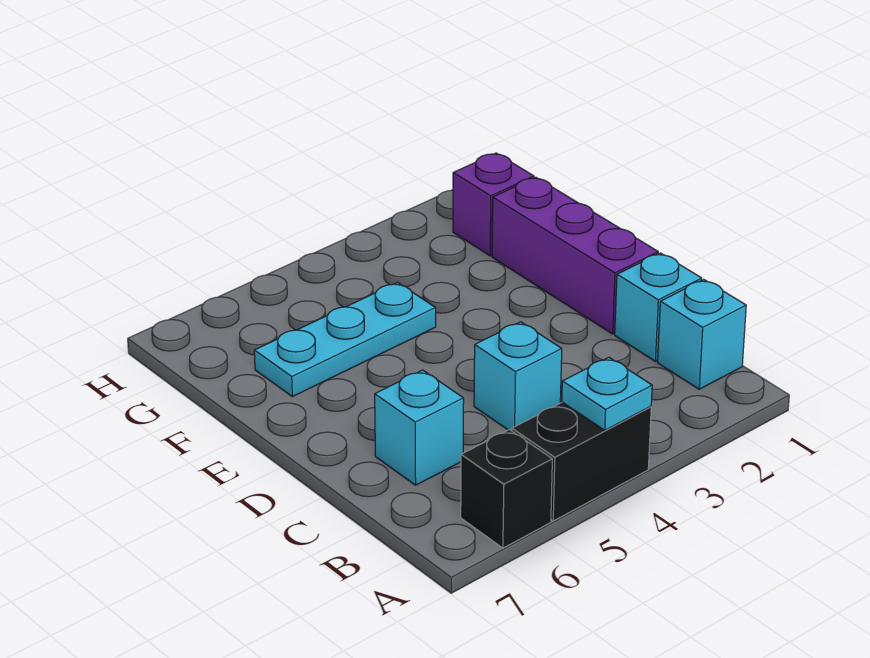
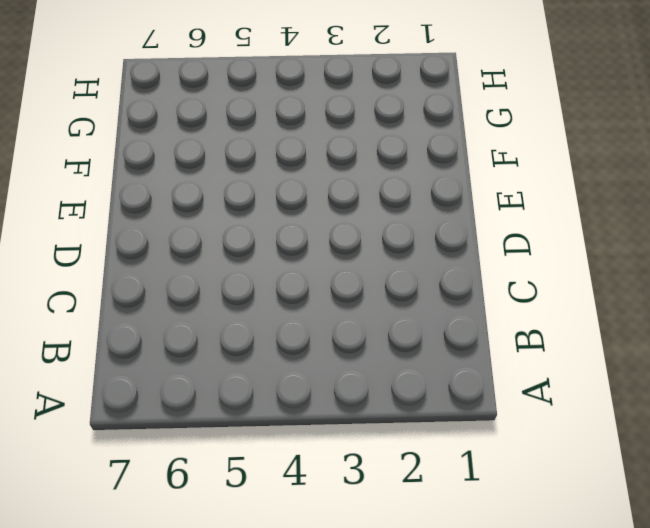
none -> black 1x2 brick [512,402,651,521]
none -> black 1x1 brick [461,430,552,548]

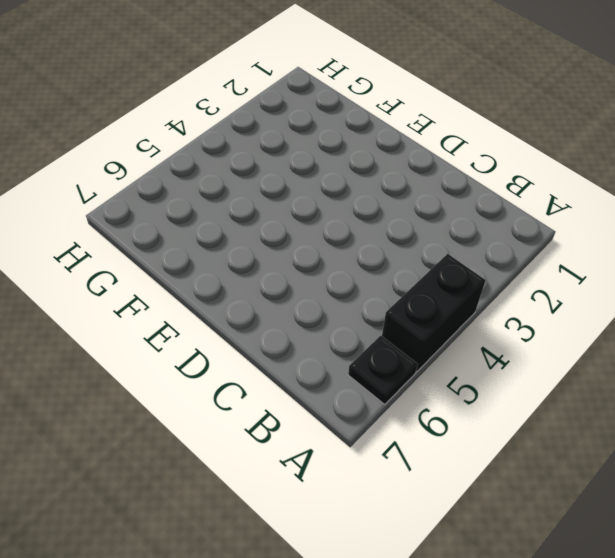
black 1x1 plate [348,335,418,405] -> black 1x1 brick [461,430,552,548]
none -> cyan 1x1 brick [658,280,746,389]
none -> cyan 1x1 brick [615,253,702,361]

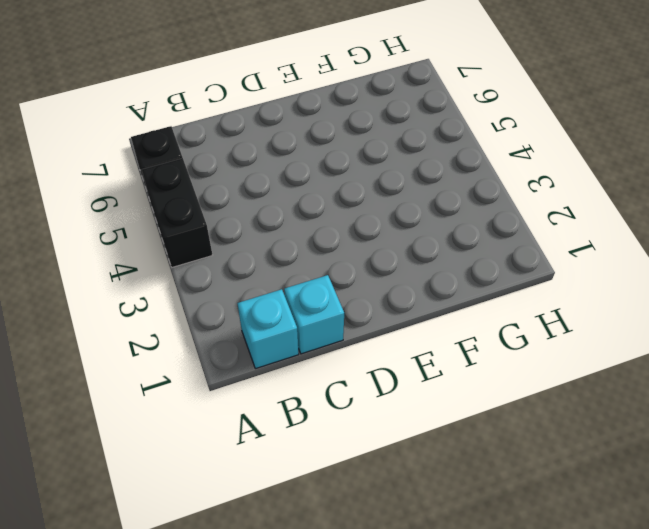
none -> cyan 1x1 brick [474,322,562,431]
none -> cyan 1x1 brick [375,370,464,485]

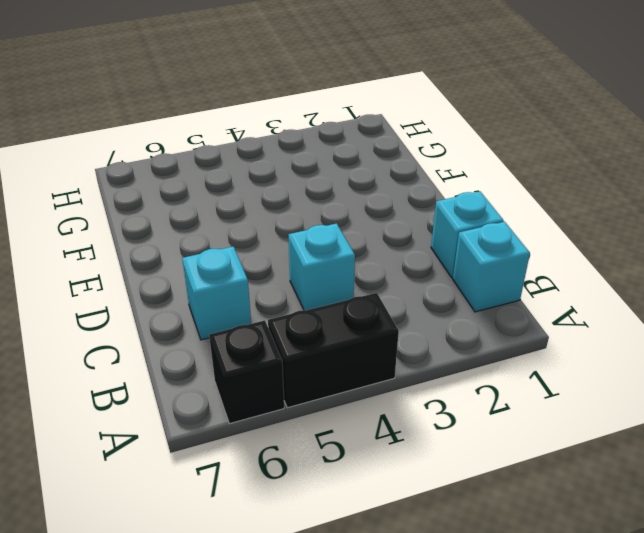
none -> purple 1x3 brick [492,177,658,334]
none -> cyan 1x3 plate [254,283,436,397]

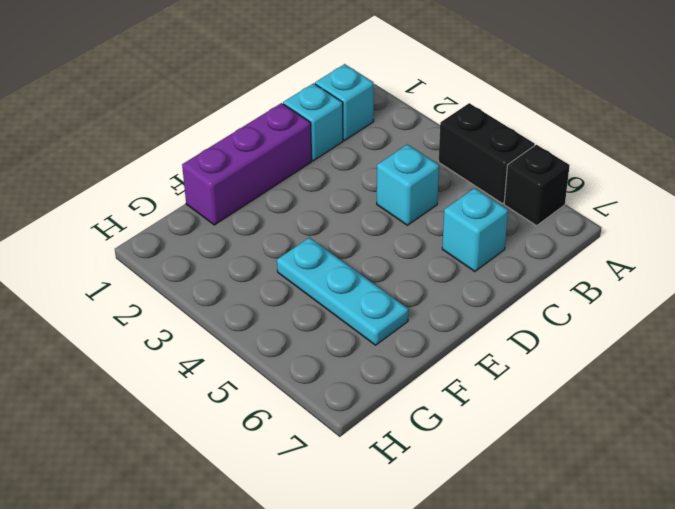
none -> purple 1x1 brick [453,153,534,256]
none -> cyan 1x1 plate [562,357,652,430]

